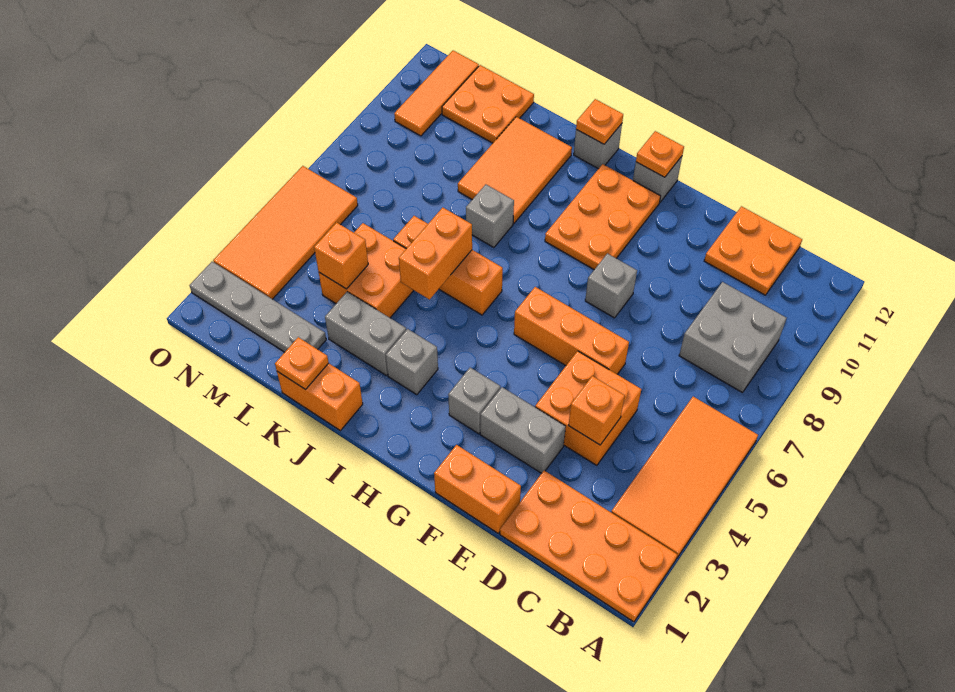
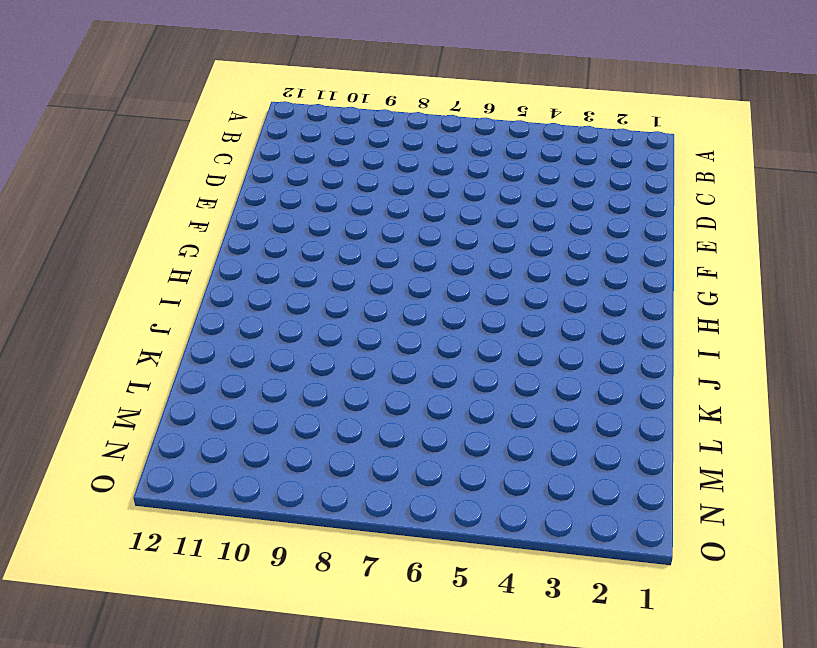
none -> orange 2x4 plate [500,471,678,622]
none -> orange 2x4 tile [611,397,758,559]
none -> grey 2x2 brick [679,282,786,393]
none -> orange 2x2 plate [704,206,802,295]

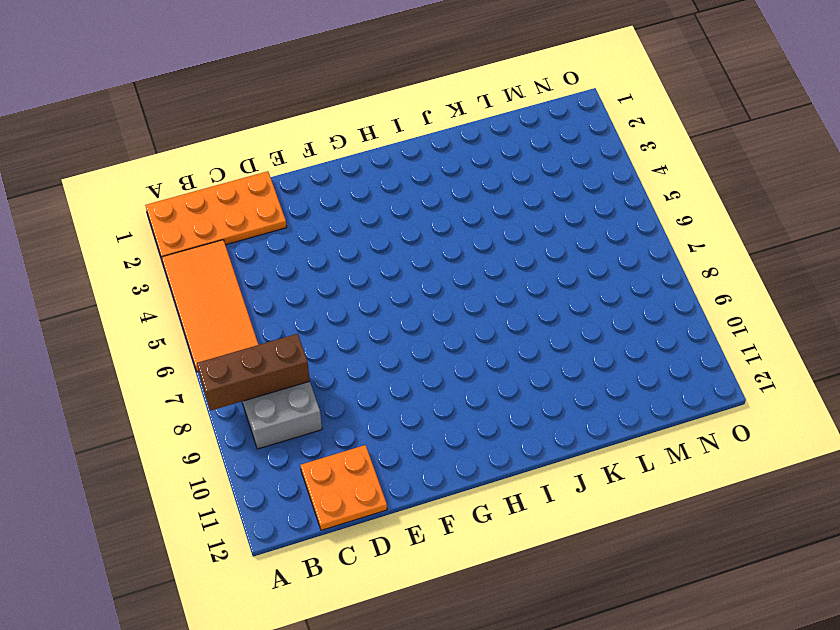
brown 1x3 brick [197,334,310,411] -> none
none -> orange 2x2 brick [535,351,641,465]
none -> orange 1x2 brick [434,445,521,533]
none -> grey 1x2 brick [480,387,566,473]
none -> orange 1x3 brick [514,287,629,374]

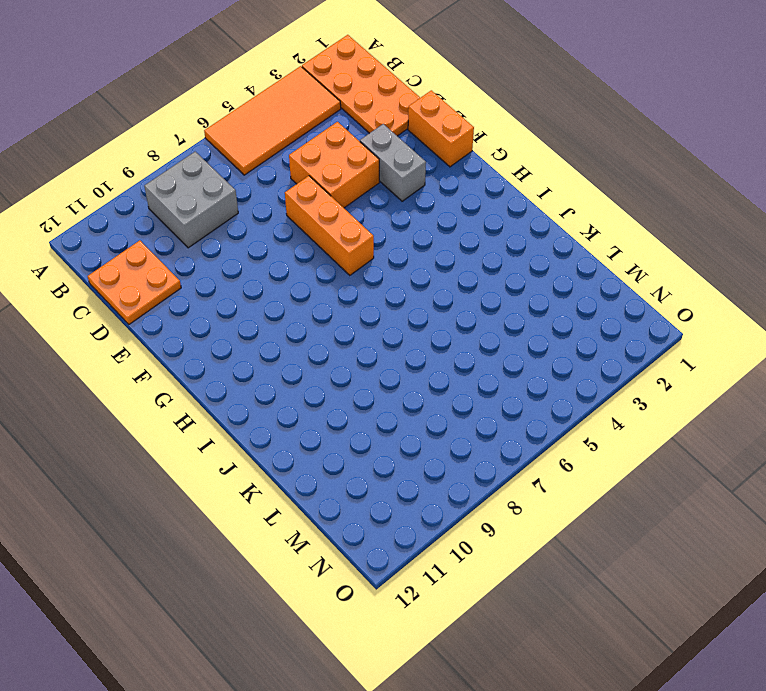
none -> grey 1x1 brick [585,253,637,318]
none -> grey 1x1 brick [448,368,500,434]
none -> orange 2x3 plate [545,164,661,270]
none -> grey 1x1 brick [633,156,682,202]

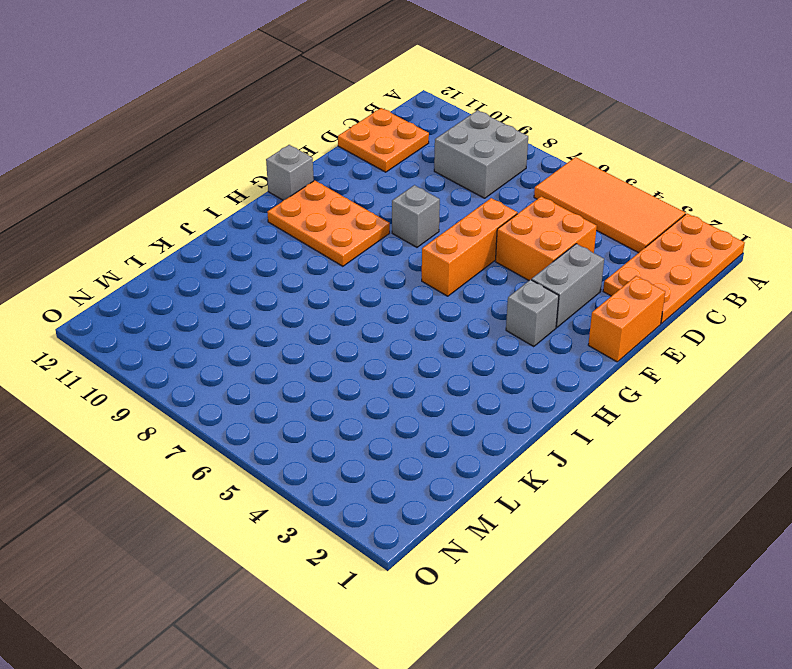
none -> grey 1x1 brick [386,329,438,395]
none -> orange 1x3 brick [393,216,503,315]
none -> grey 1x1 brick [574,124,622,169]
none -> orange 1x2 brick [277,363,363,431]

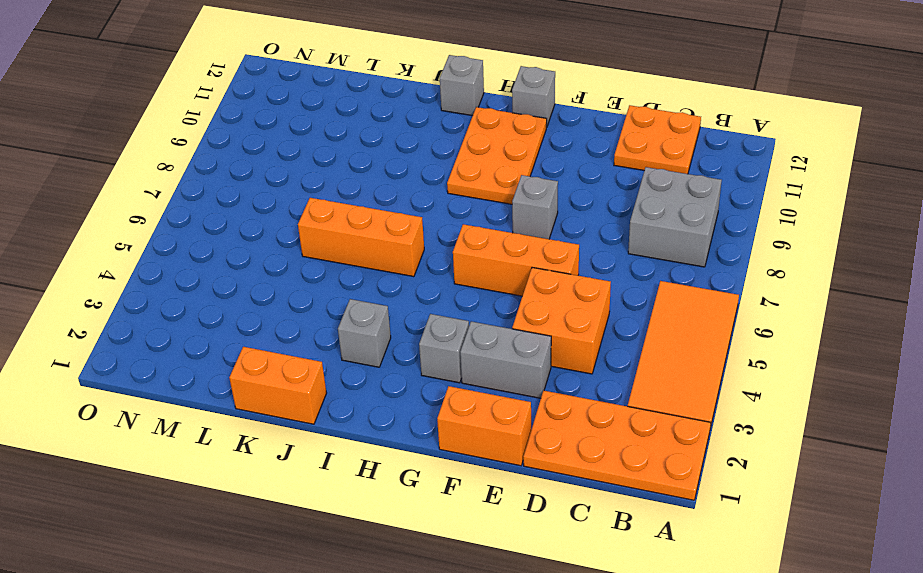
none -> grey 1x2 brick [325,292,406,375]
none -> grey 1x1 brick [466,184,514,248]
none -> orange 2x3 tile [458,117,572,223]
none -> orange 2x2 brick [319,223,414,318]

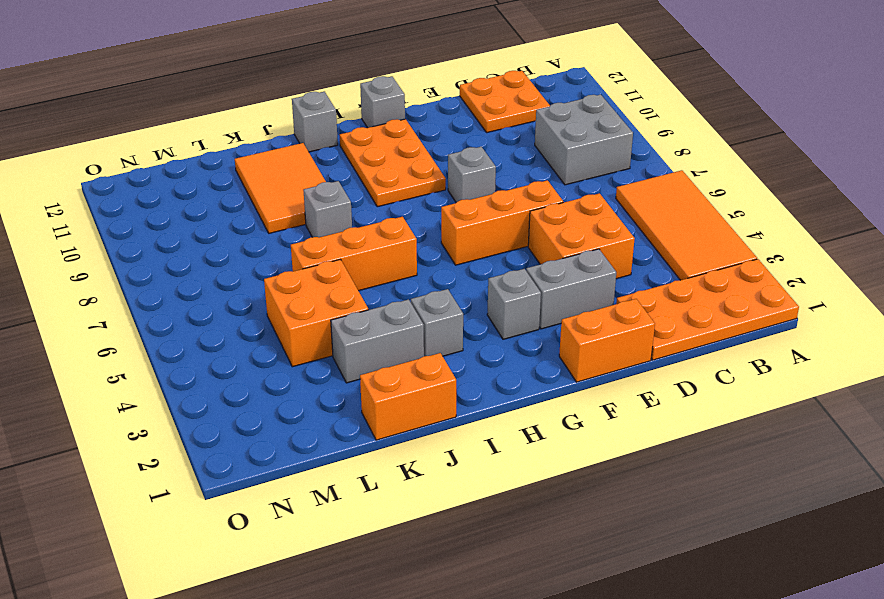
none -> grey 1x4 plate [190,262,326,352]
none -> orange 2x2 plate [442,65,534,143]
none -> orange 2x4 tile [213,166,358,299]
none -> orange 1x3 tile [394,51,479,136]

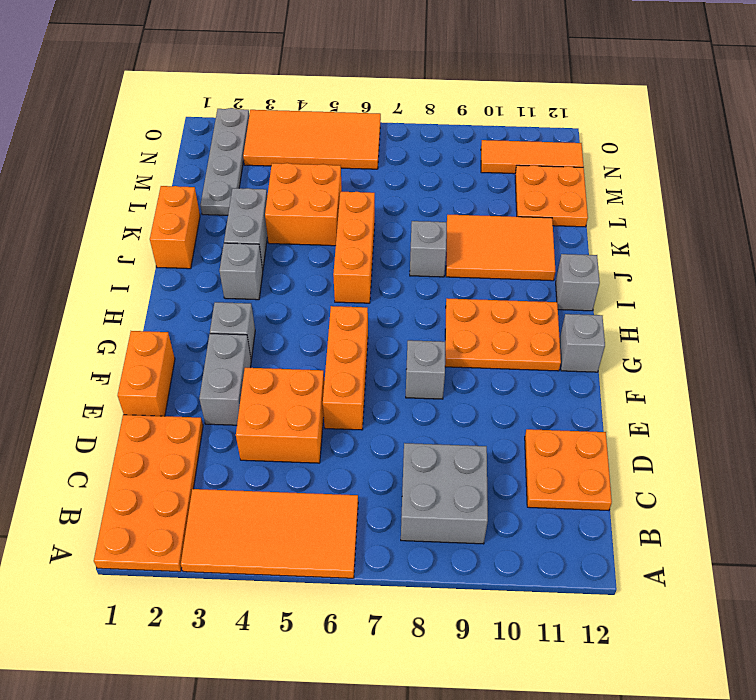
none -> orange 1x1 brick [568,376,625,445]
none -> orange 1x1 plate [636,131,684,177]
none -> orange 1x1 plate [576,99,623,144]
none -> orange 1x2 brick [399,207,472,299]

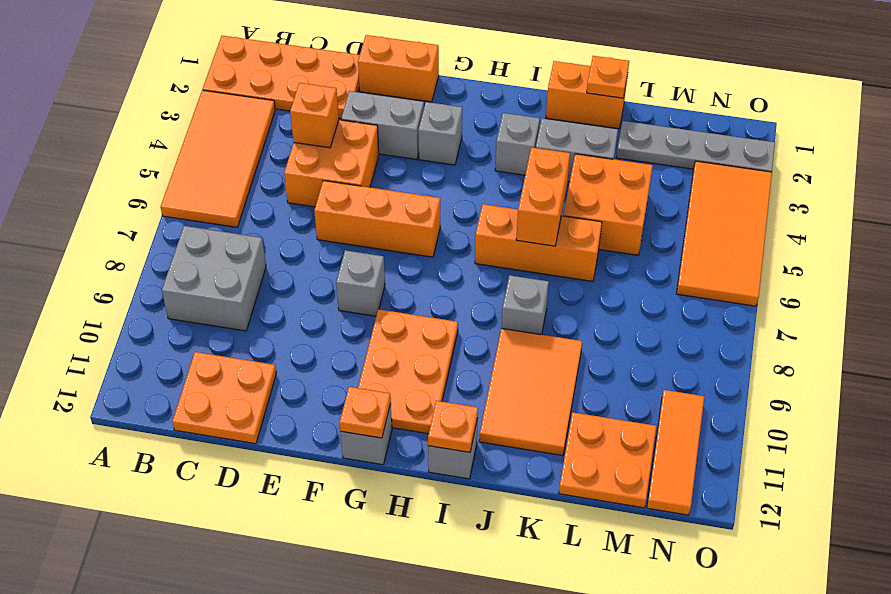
none -> orange 1x1 brick [314,222,368,289]

